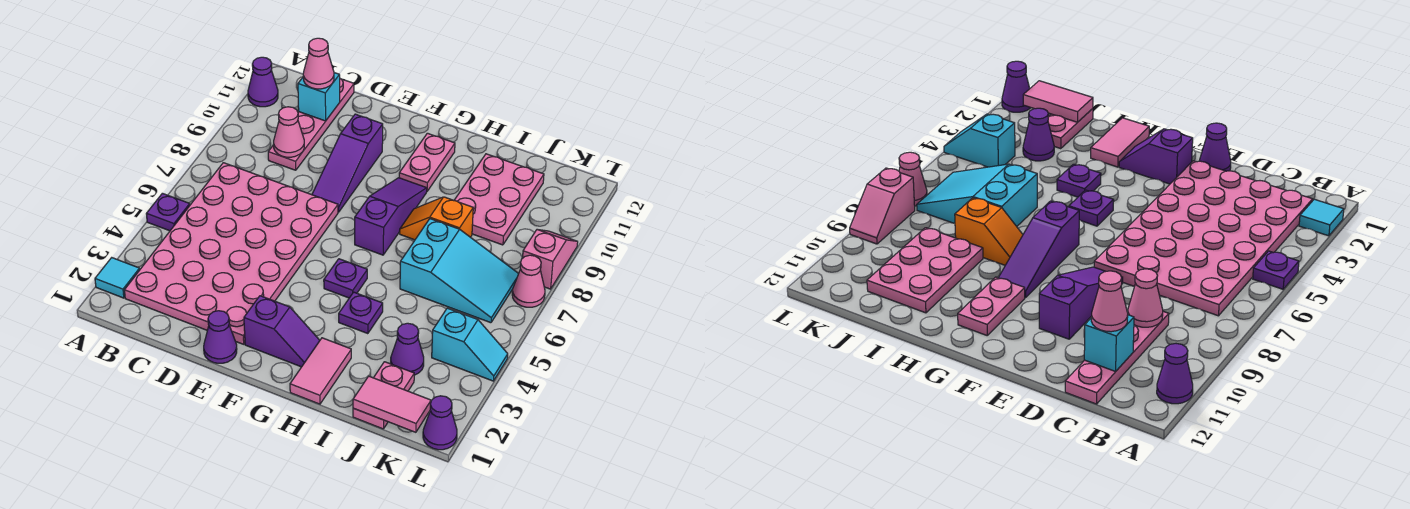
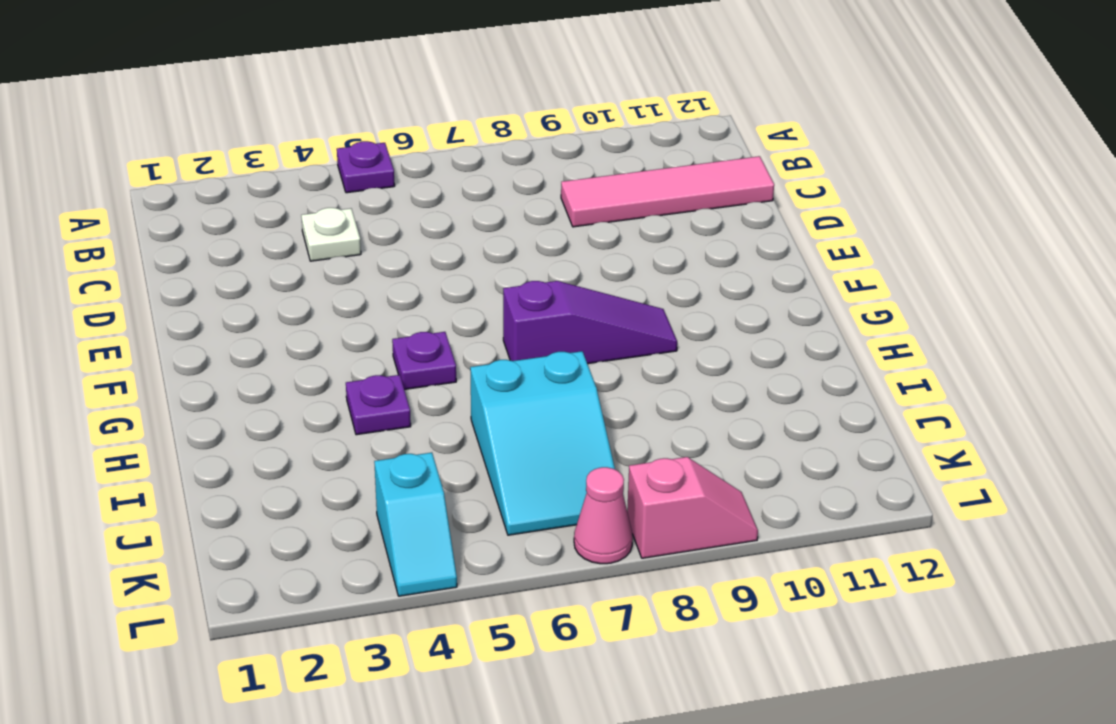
white 1x1 plate [301,208,361,261] -> pink 4x6 plate [124,163,338,344]
pink 1x4 tile [561,156,774,227] -> pink 1x4 plate [268,79,354,170]
none -> cyan 1x1 tile [95,258,140,298]
none -> purple 1x1 cone [248,57,278,107]
none -> purple 1x1 cone [204,311,237,363]

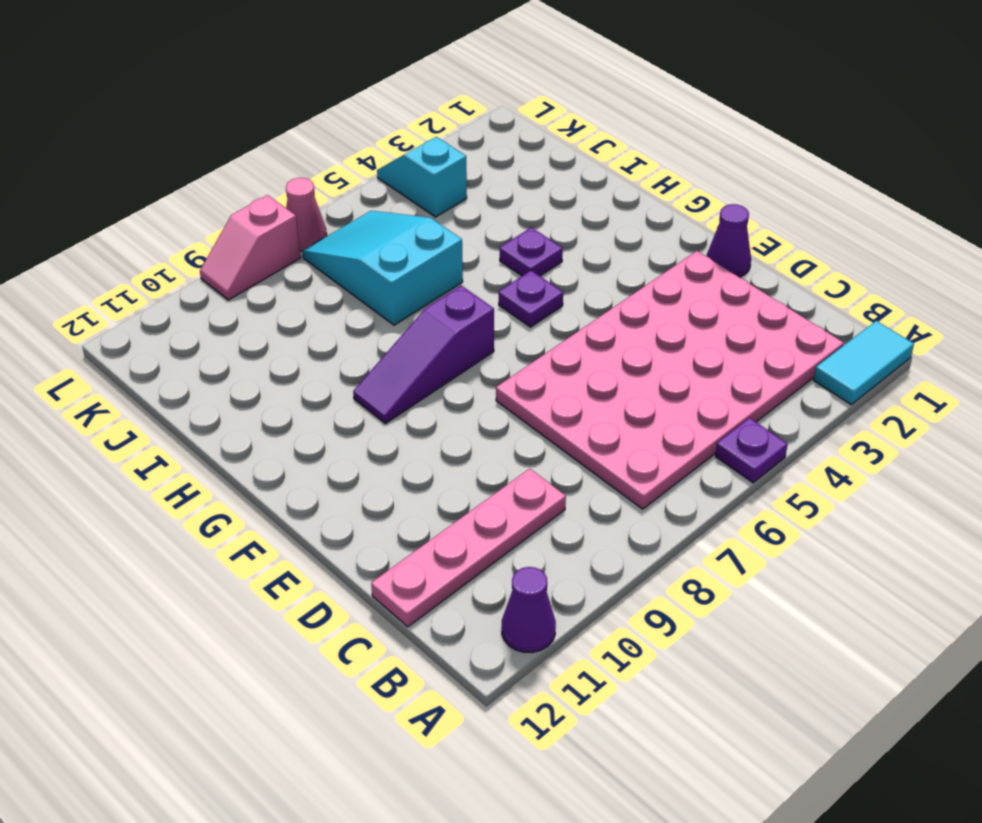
cyan 1x2 tile [814,321,914,404] -> cyan 1x1 tile [95,258,140,298]
none -> purple 1x3 slope [312,114,383,212]
none -> purple 1x2 slope [244,296,320,367]
none -> pink 1x2 plate [399,133,455,191]

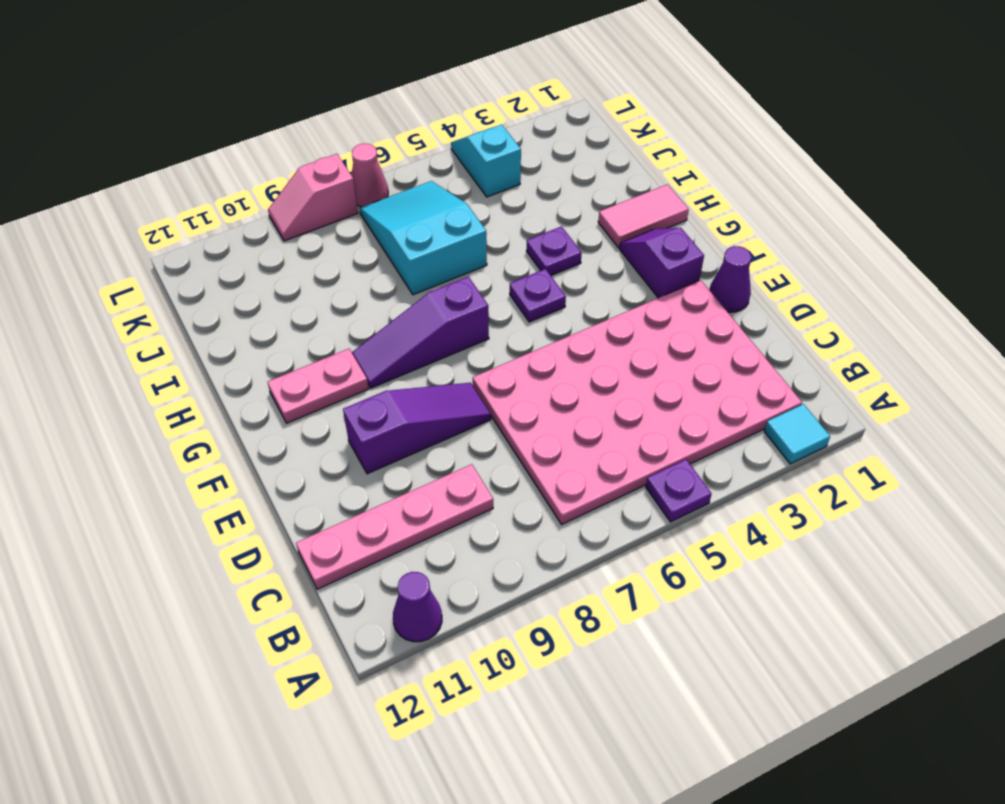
none -> orange 1x2 slope [400,197,473,240]
none -> pink 2x3 plate [454,154,544,245]
none -> pink 1x2 plate [353,362,414,429]

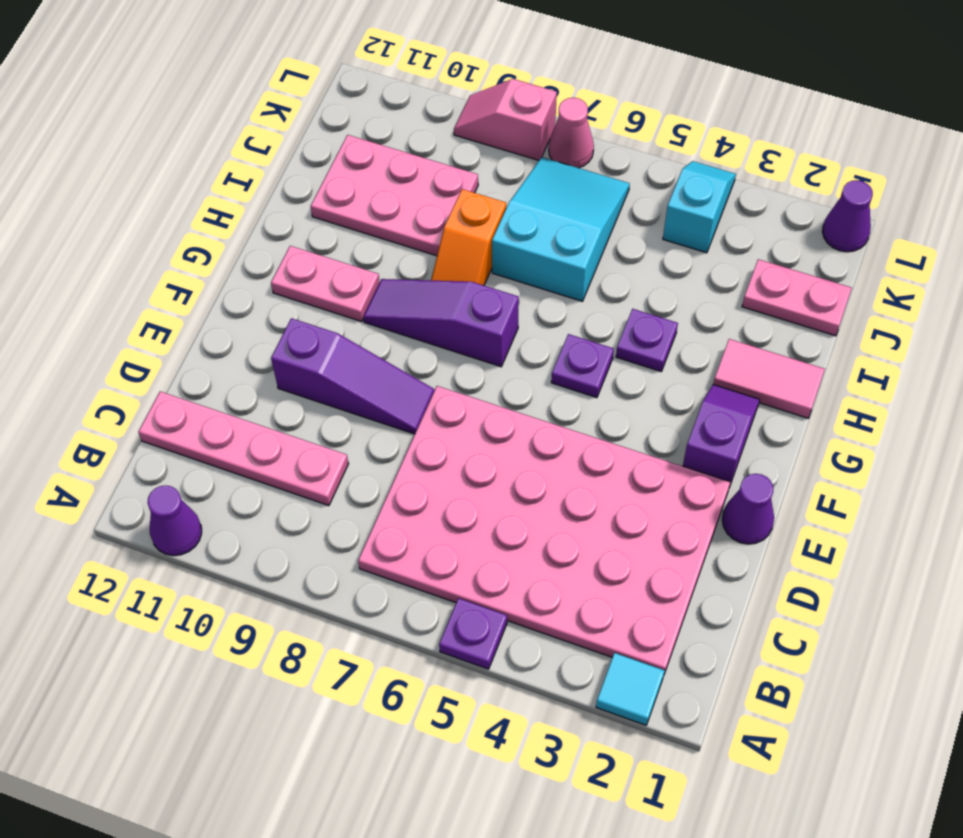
none -> purple 1x1 cone [391,323,424,375]
none -> pink 1x1 cone [274,107,304,157]
none -> cyan 1x1 brick [298,73,340,121]

